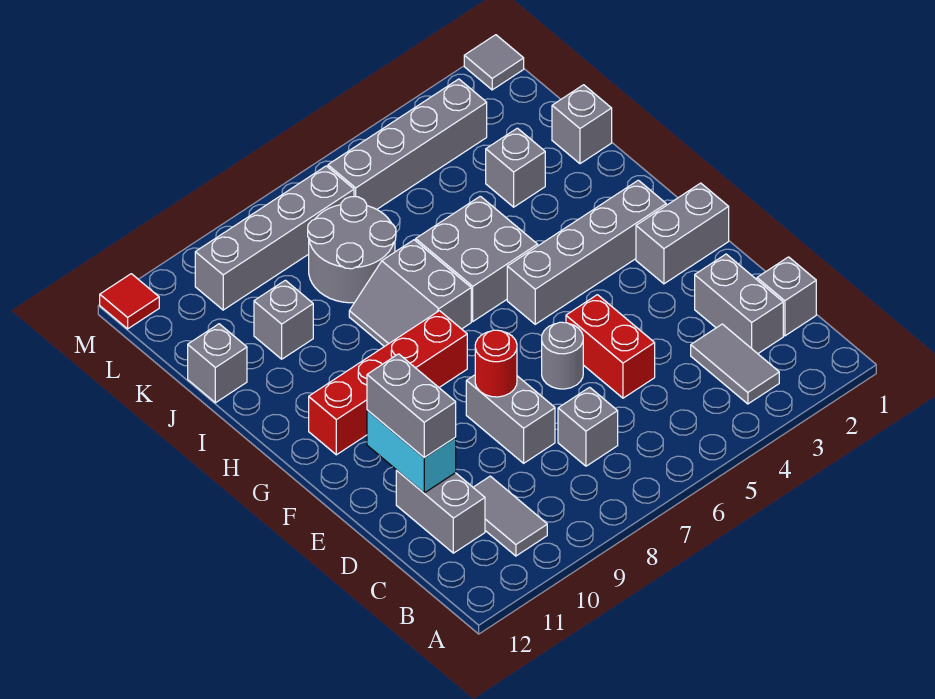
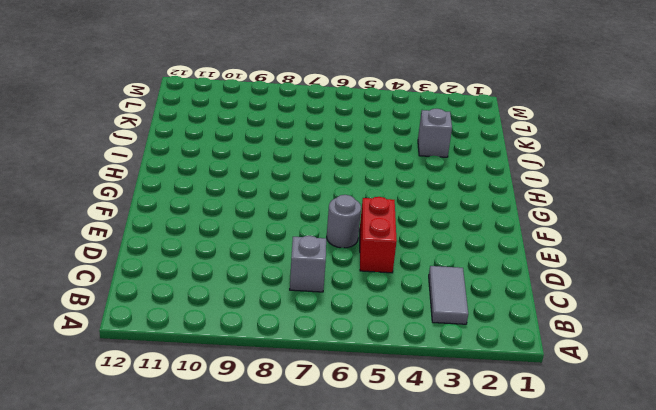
none -> grey 1x2 tile [473,476,547,556]
none -> grey 1x1 brick [757,257,816,336]
none -> grey 1x2 brick [695,254,783,354]

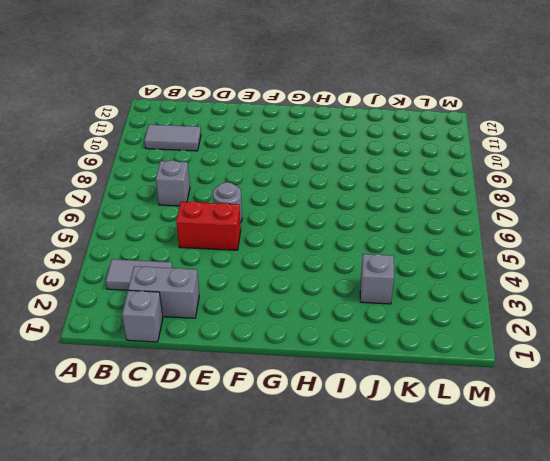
none -> grey 1x2 brick [396,470,485,553]
none -> grey 1x2 brick [466,375,555,463]
none -> grey 1x2 brick [636,183,729,284]

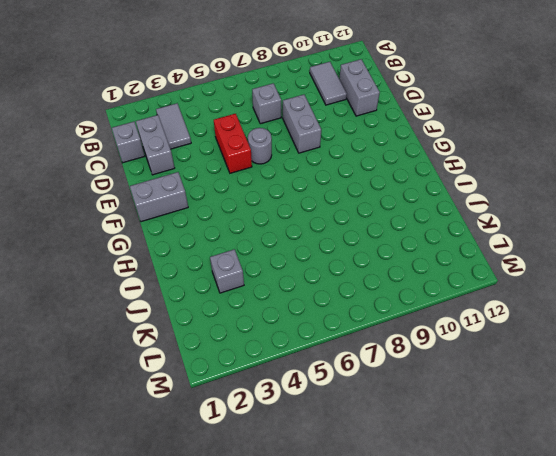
none -> grey 1x4 brick [507,180,666,324]
none -> red 1x4 brick [309,311,467,455]
none -> grey 2x2 brick [416,196,538,321]

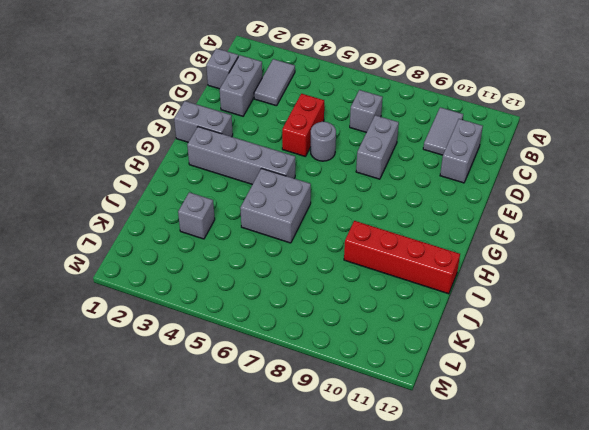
red 1x4 brick [344,221,460,294] -> red 1x4 brick moved to [309,311,467,455]
none -> grey 2x2 slope [349,240,471,347]
none -> grey 1x1 brick [552,85,612,164]
none -> grey 2x2 round brick [308,197,396,303]

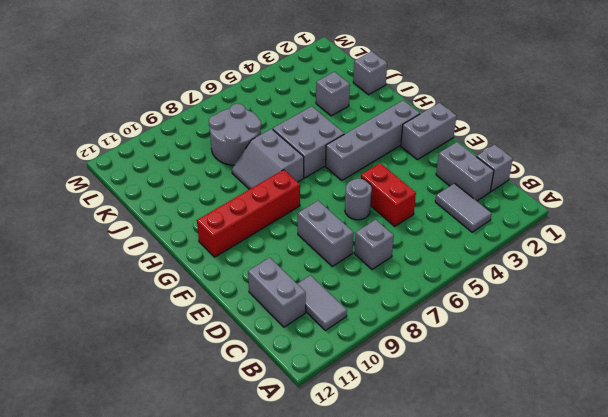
none -> grey 1x1 brick [254,280,313,359]
none -> grey 1x1 brick [188,324,247,403]
none -> grey 1x4 brick [328,79,487,209]

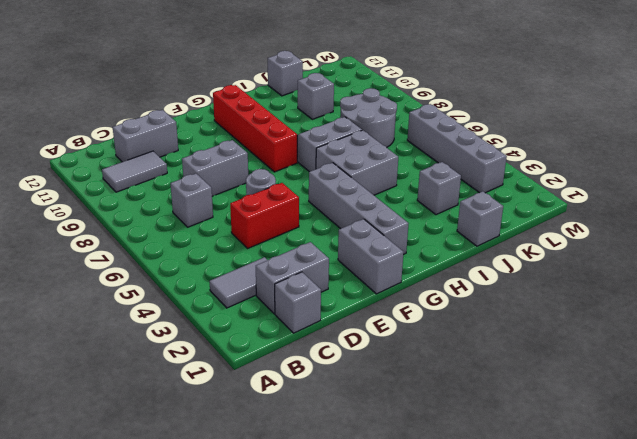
none -> grey 1x4 brick [195,166,354,310]
none -> grey 1x1 tile [464,35,524,90]
none -> red 1x1 tile [100,274,159,329]

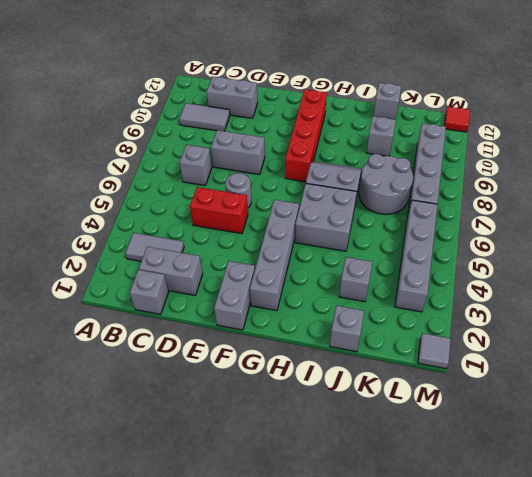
none -> cyan 1x2 brick [367,410,456,493]
none -> red 1x1 round brick [475,330,517,397]
none -> grey 1x2 brick [367,354,456,457]

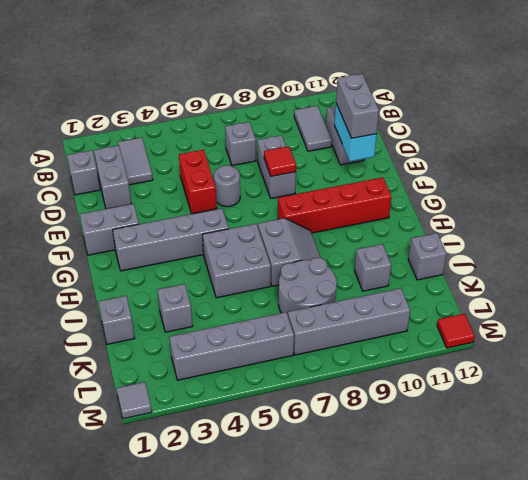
red 1x1 tile [264,146,296,176] -> red 1x1 round brick [475,330,517,397]

